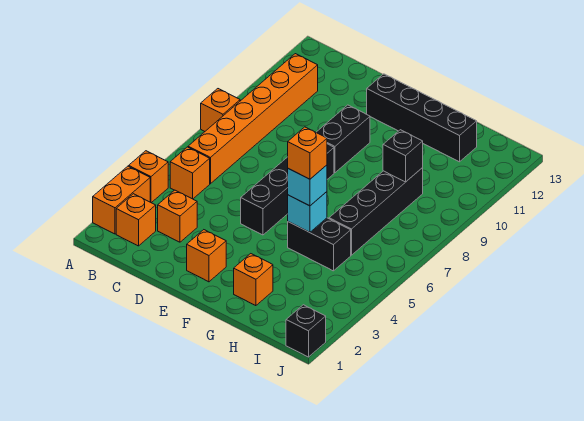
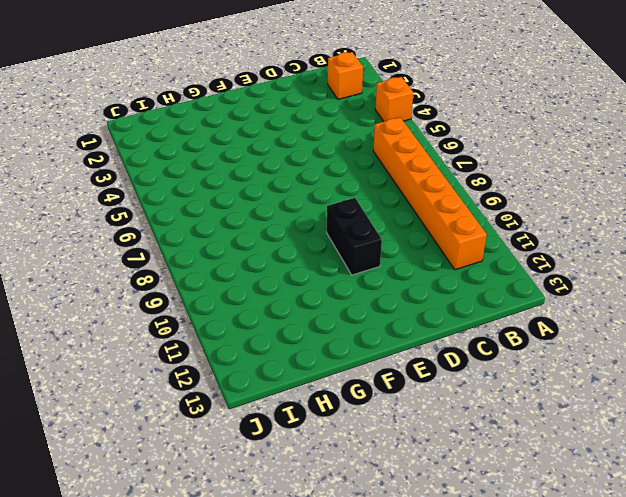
none -> orange 1x2 brick [93,166,150,234]
none -> orange 1x1 brick [201,89,240,131]
none -> orange 1x1 brick [170,147,210,199]

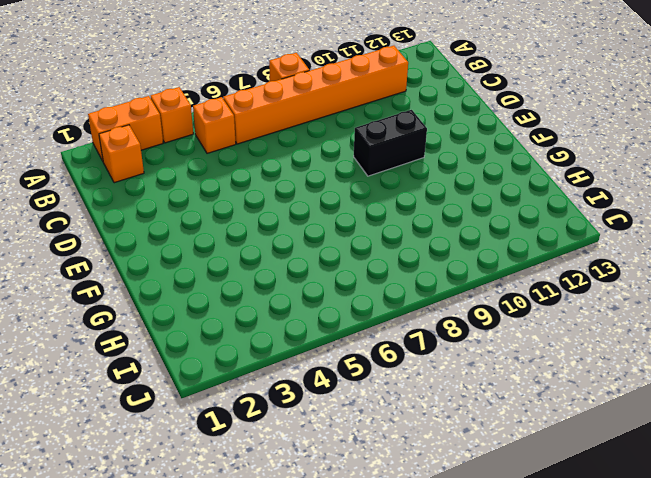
none -> orange 1x1 brick [158,190,197,242]
none -> orange 1x1 brick [187,230,226,282]
none -> black 1x4 brick [241,144,334,235]

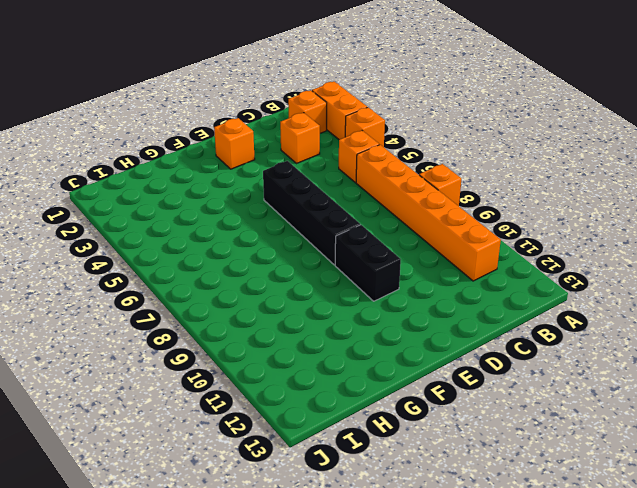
none -> black 1x4 brick [367,74,477,162]
none -> orange 1x1 brick [234,254,273,306]
none -> black 1x2 brick [288,218,351,271]

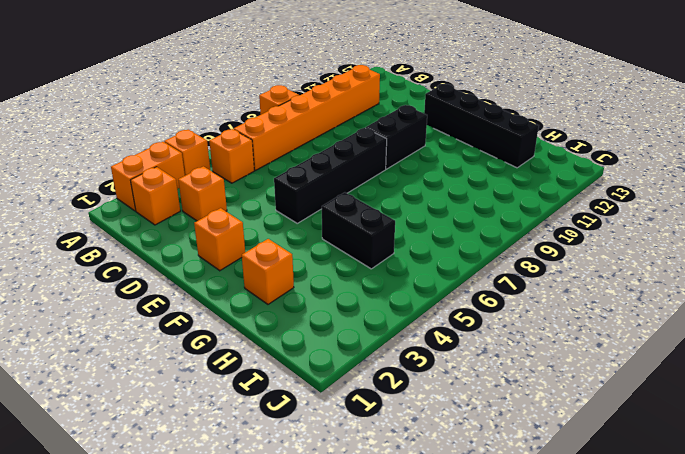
none -> black 1x4 brick [329,168,423,255]
none -> black 1x1 brick [286,305,326,357]
none -> cyan 1x1 brick [288,192,327,232]

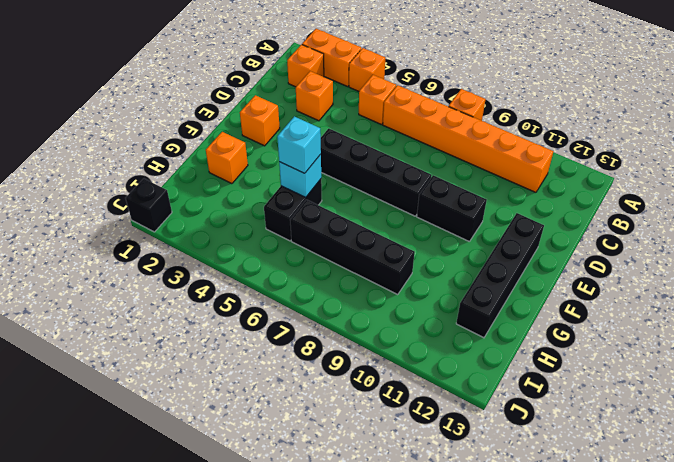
none -> black 1x1 brick [383,130,423,182]
none -> orange 1x1 brick [288,127,327,179]

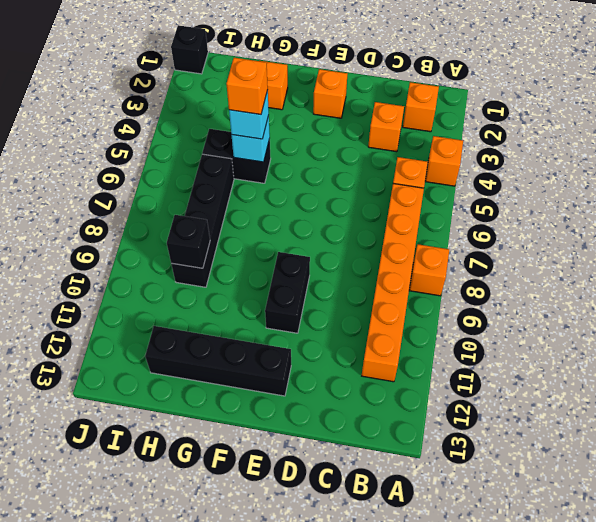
none -> orange 1x2 brick [93,166,150,234]
none -> black 1x4 brick [241,144,334,235]

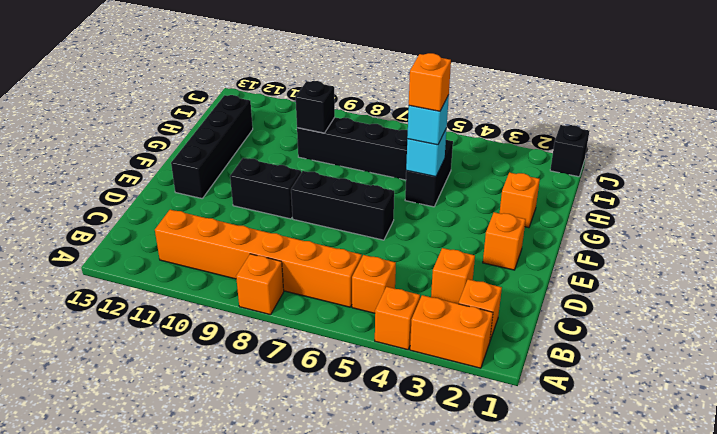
black 1x3 brick [291,171,394,240] -> black 1x4 brick [241,144,334,235]

